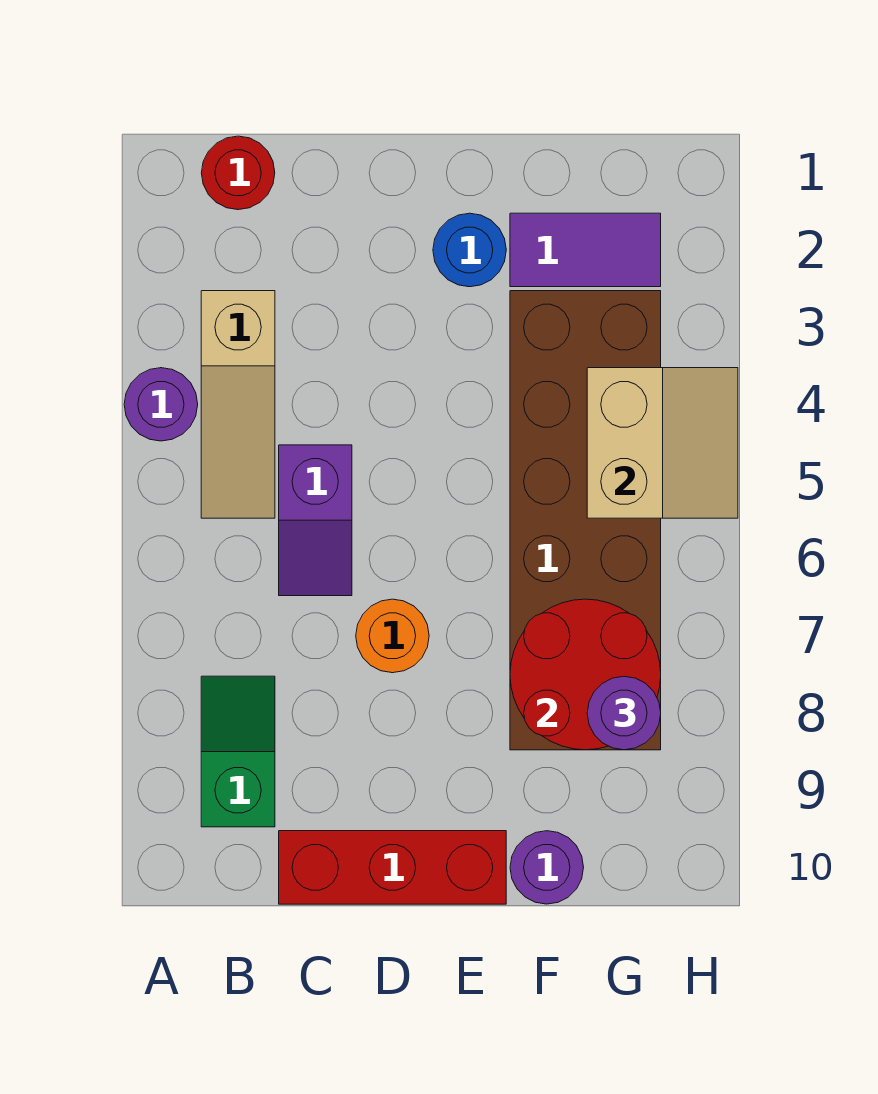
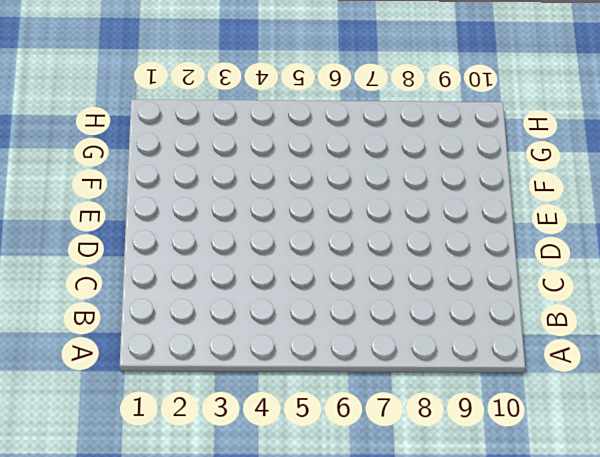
none -> purple 1x1 round brick [124,368,198,441]
none -> red 1x1 round brick [201,136,275,210]
none -> tan 1x3 slope [201,291,275,518]

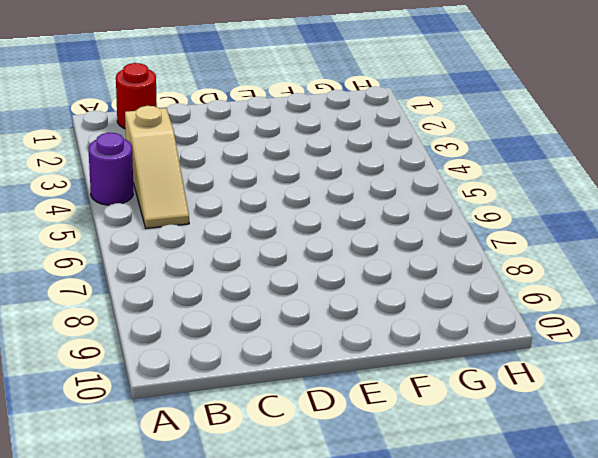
none -> green 1x2 slope [201,676,275,827]
none -> purple 1x2 slope [279,445,352,596]
none -> red 1x3 brick [279,831,506,904]

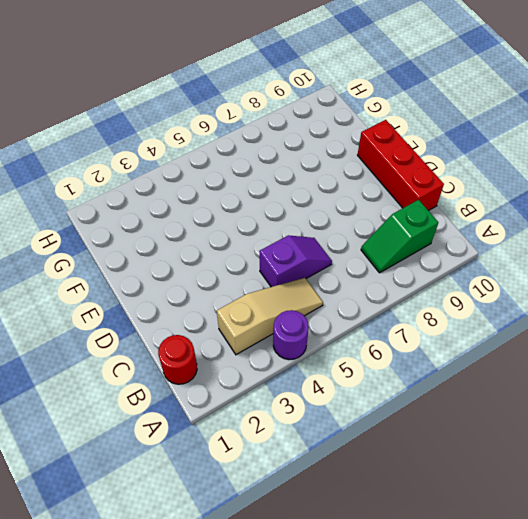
none -> orange 1x1 round brick [356,599,429,673]
none -> blue 1x1 round brick [433,213,506,287]
none -> purple 1x2 tile [510,213,661,287]

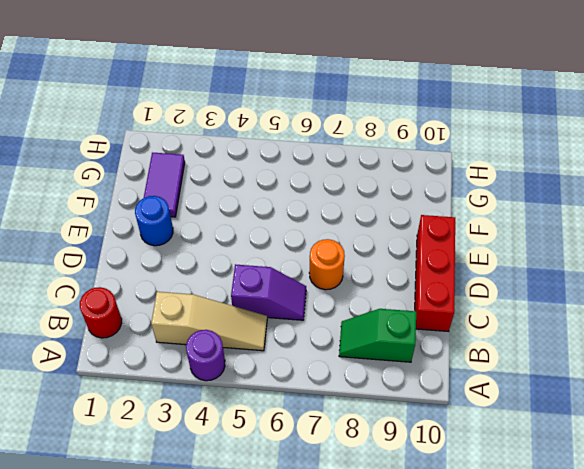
none -> brown 2x6 brick [510,291,661,750]
none -> purple 1x1 round brick [510,831,584,904]
none -> red 2x2 round brick [510,599,661,750]

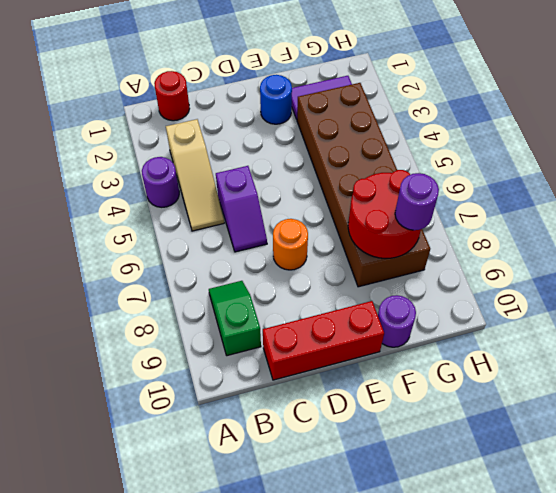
none -> tan 2x2 slope [587,368,738,518]

